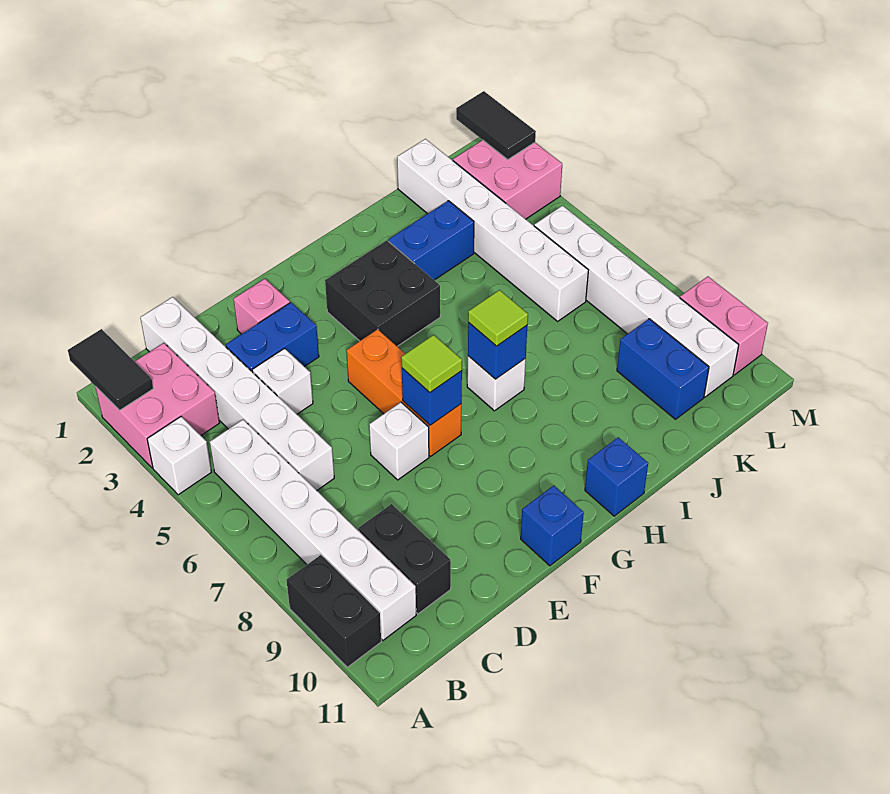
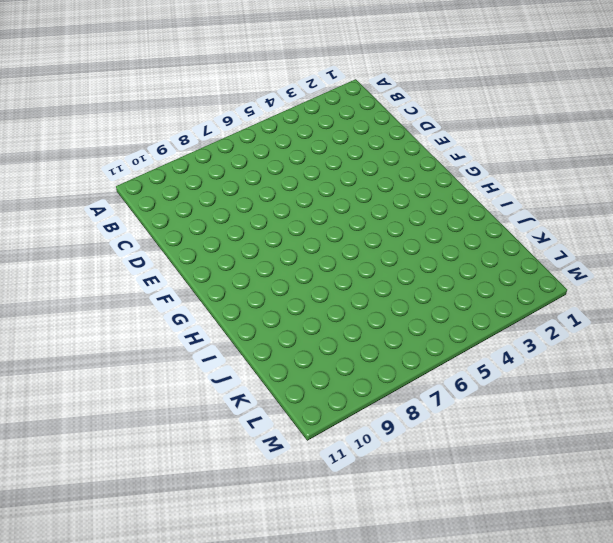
none -> pink 2x2 brick [95,343,219,468]
none -> white 1x1 brick [147,417,211,495]
none -> black 1x2 brick [287,555,381,667]

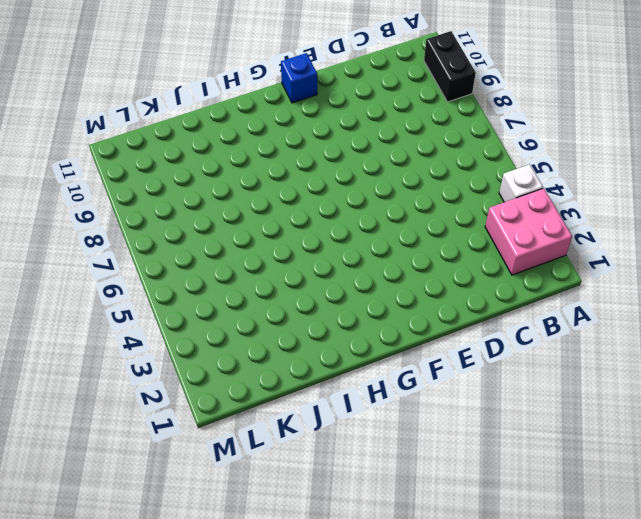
none -> white 1x6 brick [210,420,416,640]
none -> white 1x6 brick [140,297,334,490]
none -> black 1x2 brick [358,504,451,614]

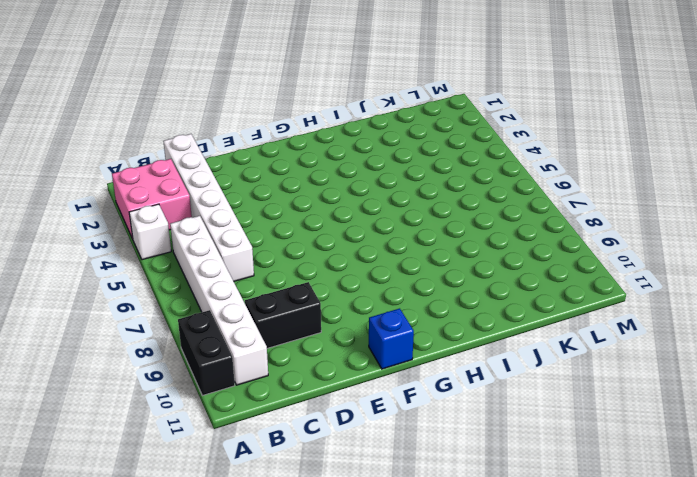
black 1x2 brick [245,282,321,348] -> black 1x2 brick turned to [358,504,451,614]
none -> blue 1x2 brick [226,303,319,372]
none -> white 1x1 brick [252,348,313,414]
none -> pink 1x1 brick [234,279,290,334]

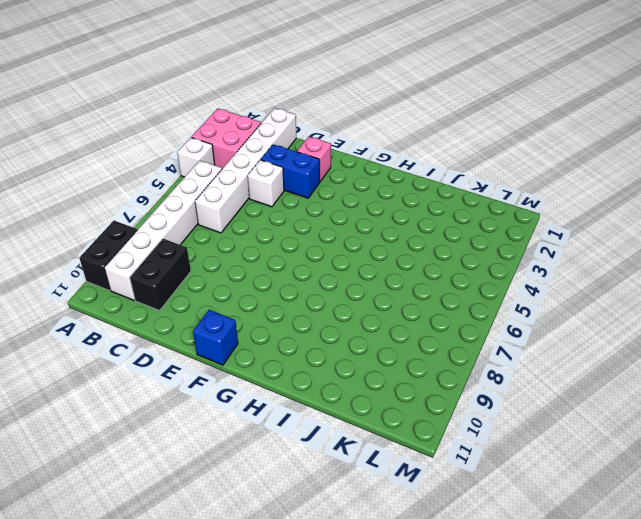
none -> white 1x1 brick [369,402,429,480]
none -> orange 1x3 brick [347,329,462,456]
none -> black 2x2 brick [325,240,440,346]

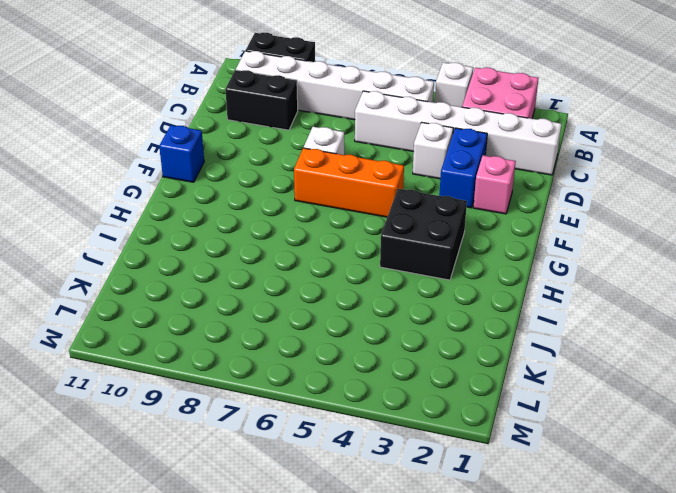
none -> white 1x1 brick [467,356,526,411]
none -> blue 1x1 brick [585,437,648,516]
none -> blue 1x2 brick [389,201,474,280]

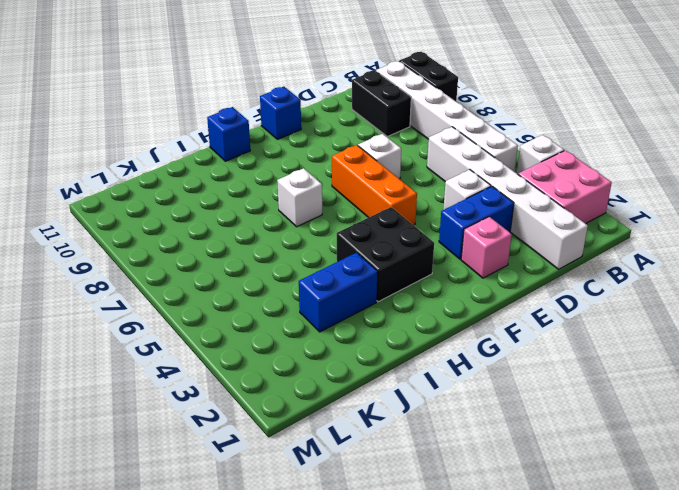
none -> white 1x6 brick [397,139,588,321]
none -> blue 1x2 brick [617,319,709,419]
none -> pink 2x2 brick [453,140,562,219]

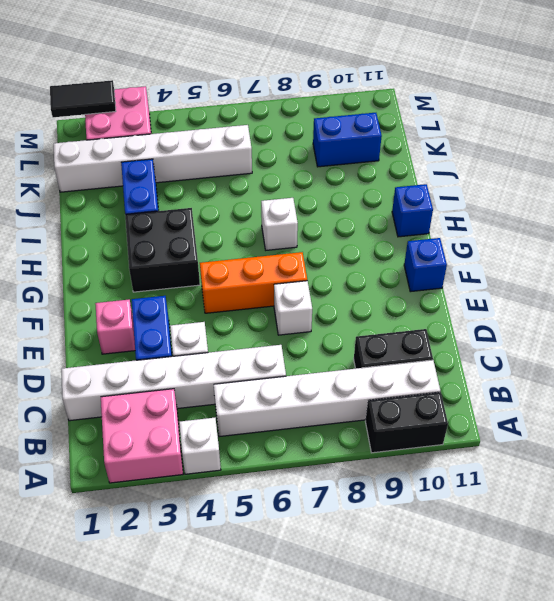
none -> white 1x6 brick [534,206,739,397]
none -> pink 1x2 brick [680,276,768,375]
none -> black 1x2 tile [68,329,153,410]

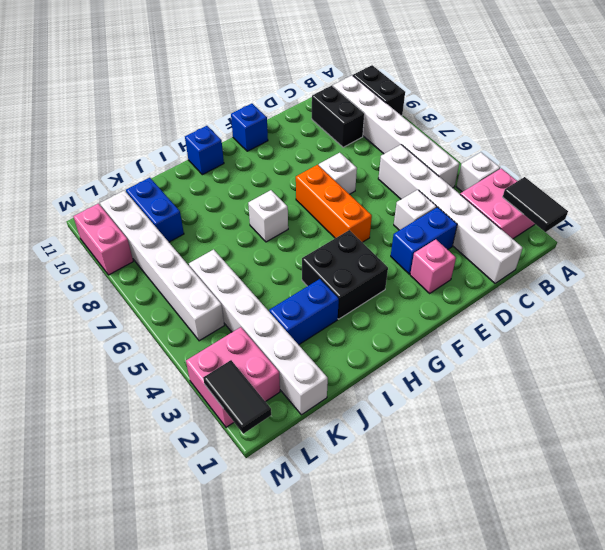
none -> blue 1x1 brick [402,368,462,425]
none -> blue 1x1 brick [468,323,527,379]
none -> lime 1x1 tile [401,335,462,392]

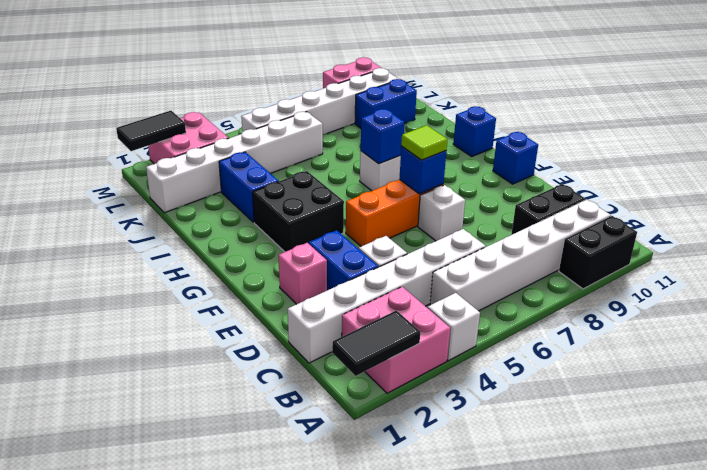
none -> lime 1x1 tile [468,290,528,346]

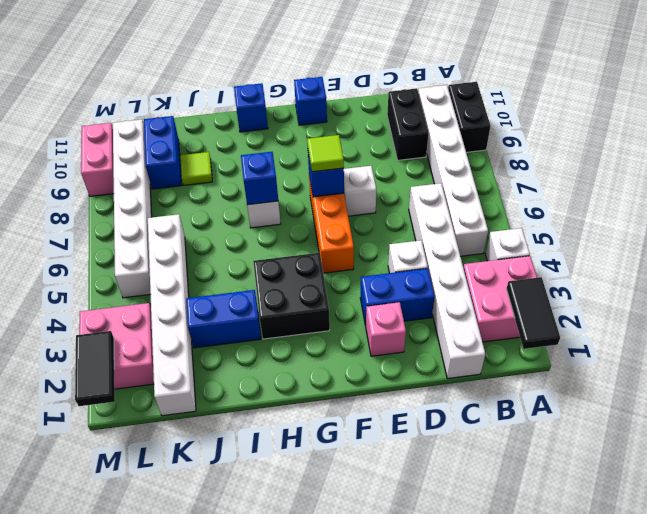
lime 1x1 tile [180,152,212,185] -> lime 1x1 tile moved to [468,290,528,346]

